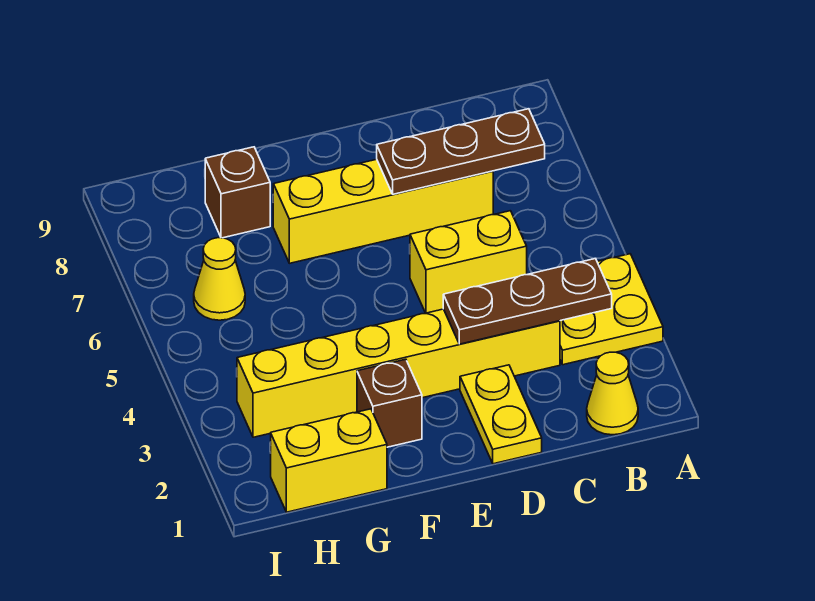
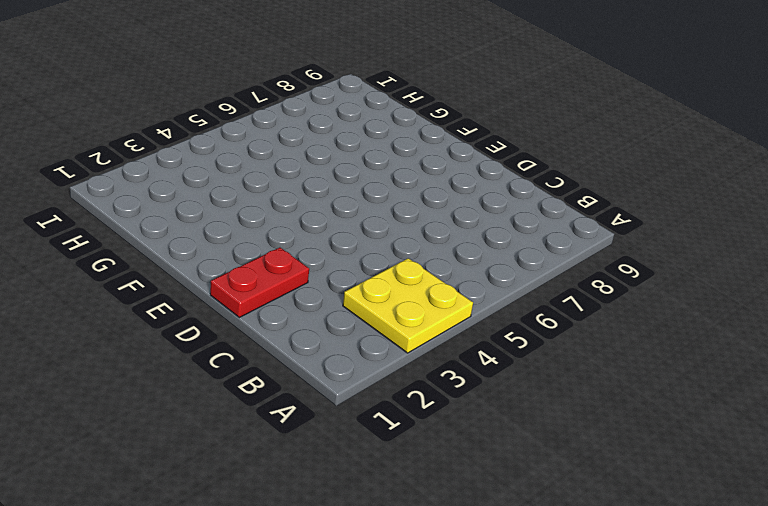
red 1x2 plate [210,248,309,317] -> yellow 1x2 plate [460,365,542,464]
none -> yellow 1x1 cone [587,352,638,435]
none -> yellow 1x6 brick [237,309,560,437]
none -> yellow 1x2 brick [410,211,527,313]

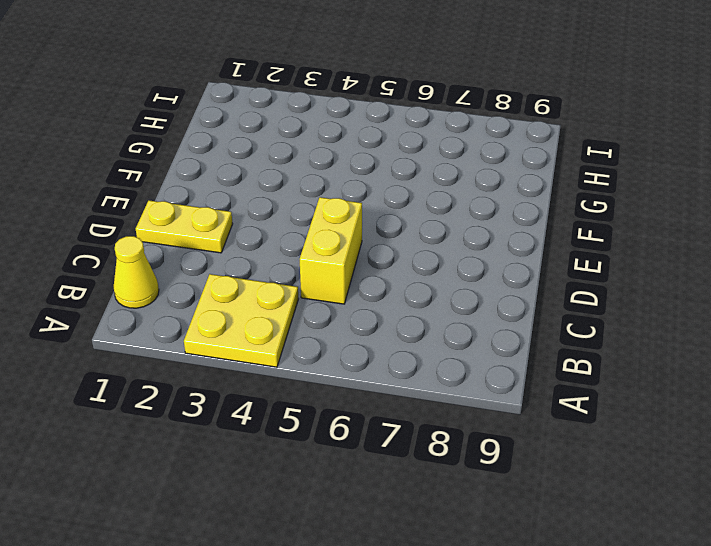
none -> yellow 1x6 brick [237,309,560,437]
none -> yellow 1x4 brick [273,159,493,263]
none -> brown 1x1 brick [357,359,422,447]

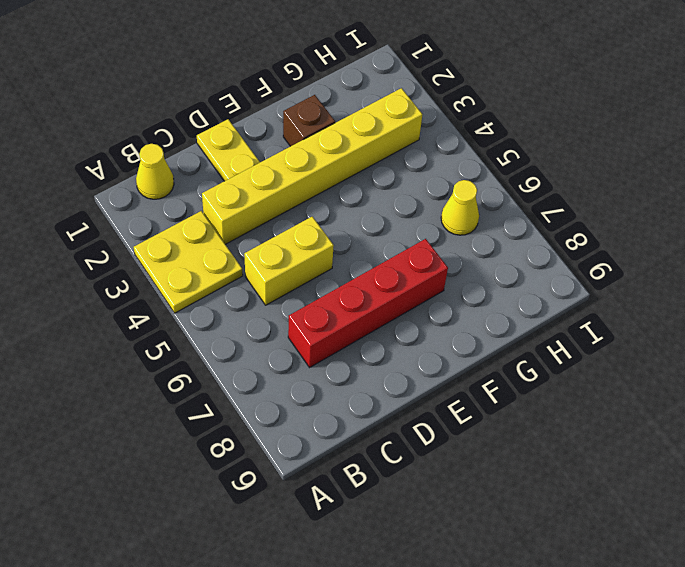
red 1x4 brick [288,239,448,367] -> yellow 1x4 brick [273,159,493,263]
none -> yellow 1x2 brick [271,409,387,512]
none -> brown 1x1 brick [205,147,270,238]
none -> brown 1x3 plate [443,258,612,344]

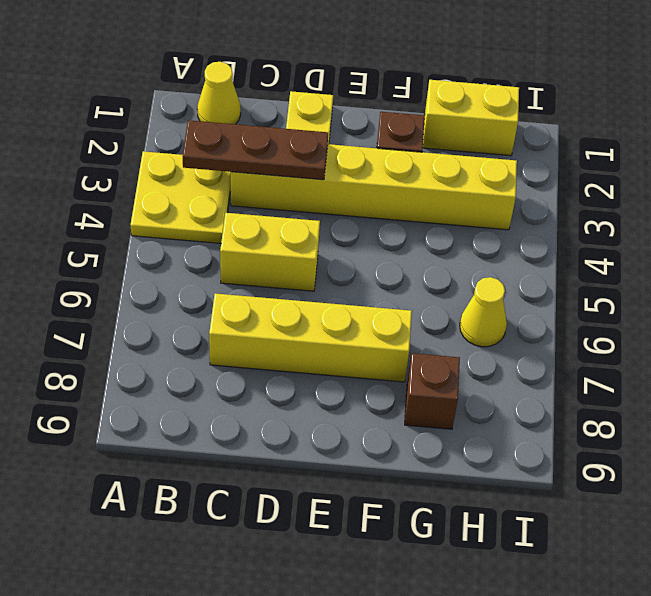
none -> brown 1x3 plate [377,109,545,194]

